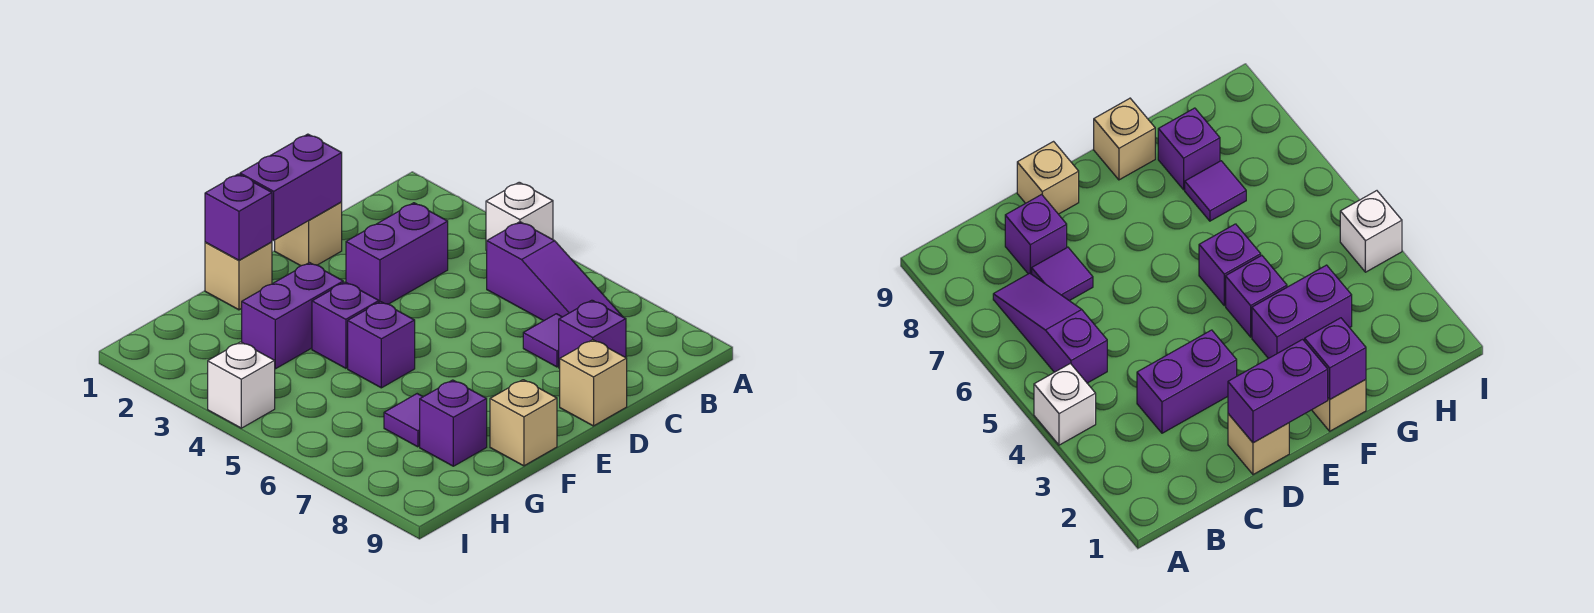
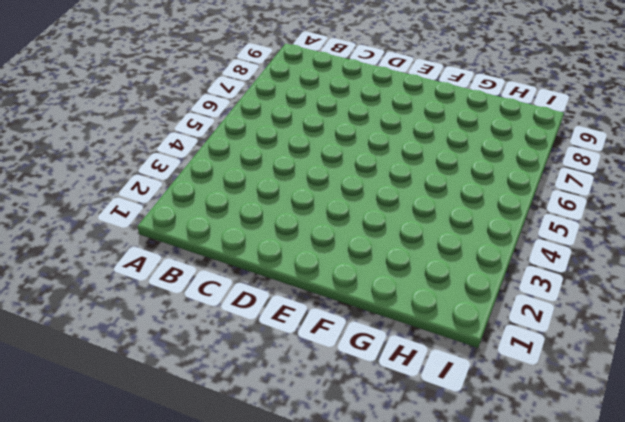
none -> white 1x1 brick [486,182,553,250]
none -> purple 1x3 slope [487,222,623,321]
none -> purple 1x2 brick [346,203,448,304]

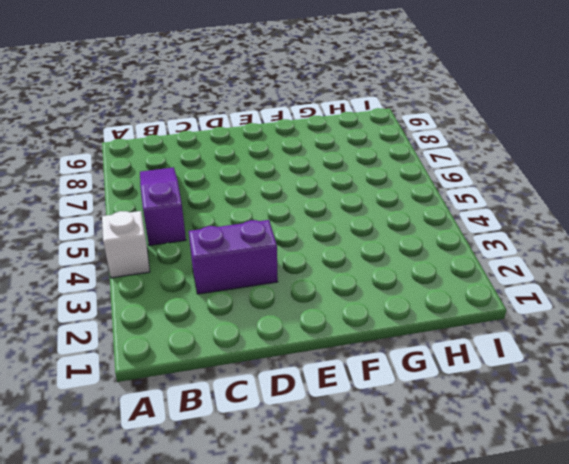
none -> purple 1x1 tile [523,314,562,367]
none -> purple 1x1 brick [559,300,626,368]
none -> tan 1x1 brick [275,202,342,266]

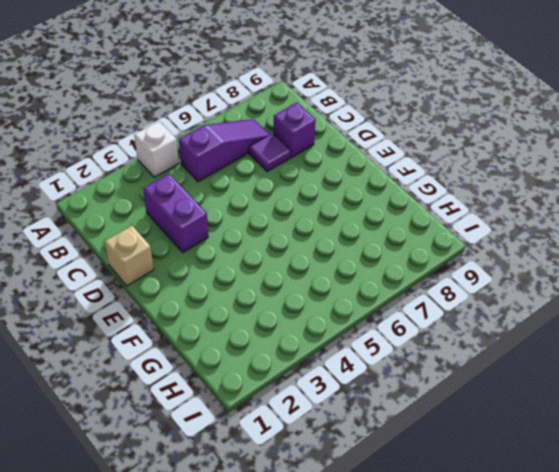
none -> tan 1x1 brick [560,340,627,426]
none -> tan 1x1 brick [205,242,272,310]
none -> purple 1x2 brick [242,263,343,369]

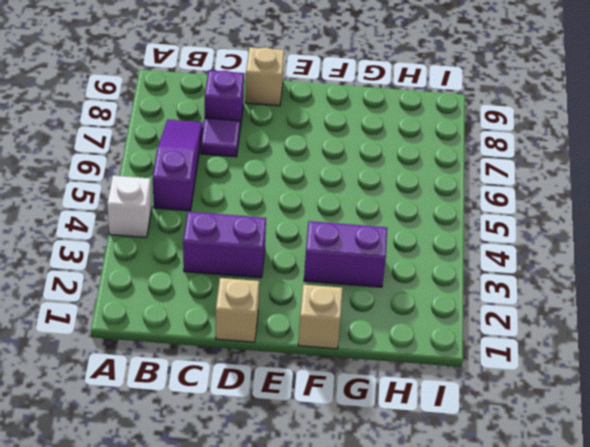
none -> purple 1x1 brick [312,282,379,368]
none -> purple 1x1 brick [348,302,415,388]
none -> tan 1x1 brick [490,380,557,466]

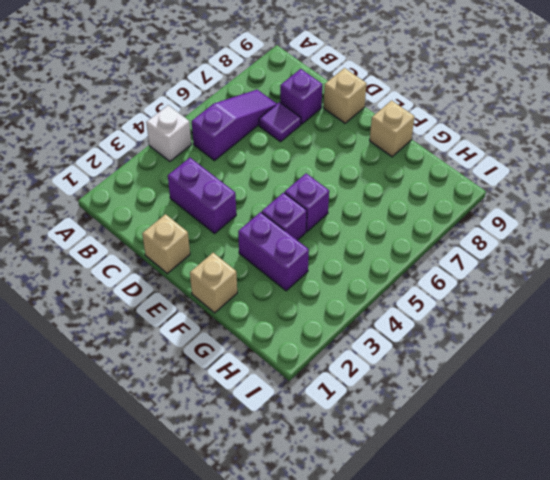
none -> purple 1x1 tile [384,394,423,447]
none -> purple 1x1 brick [420,380,487,466]
none -> white 1x1 brick [208,342,275,428]

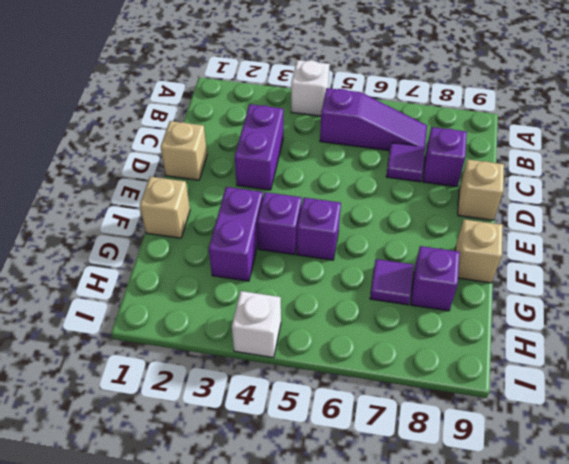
none -> purple 1x2 brick [240,134,342,240]
none -> purple 1x1 brick [205,174,272,260]

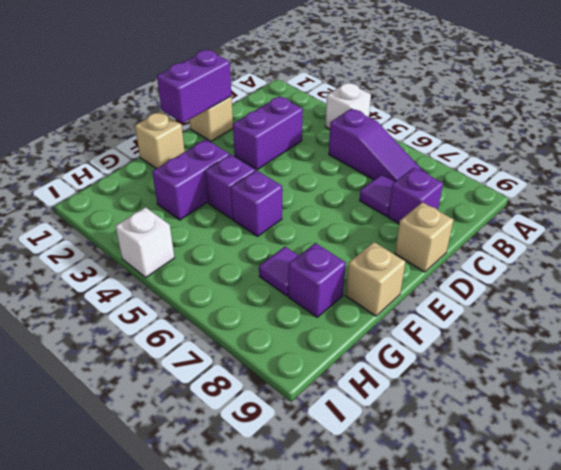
none -> purple 1x1 brick [205,174,272,260]

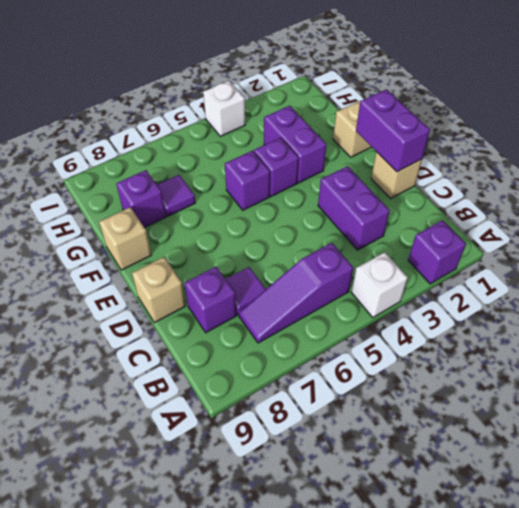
purple 1x1 brick [408,220,466,284] -> purple 1x1 brick moved to [205,174,272,260]

